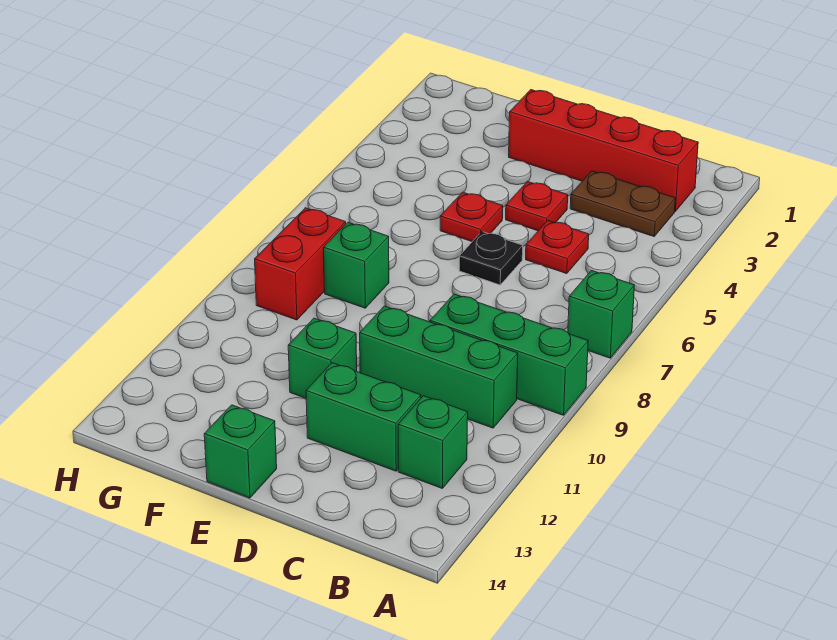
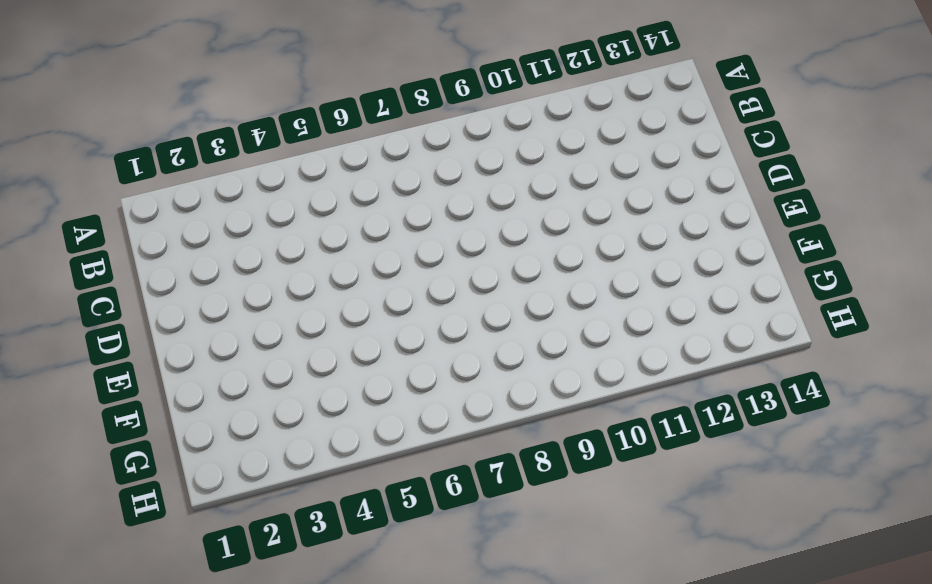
none -> green 1x1 brick [568,271,634,358]
none -> green 1x3 brick [430,294,588,415]
none -> red 1x4 brick [509,90,698,211]

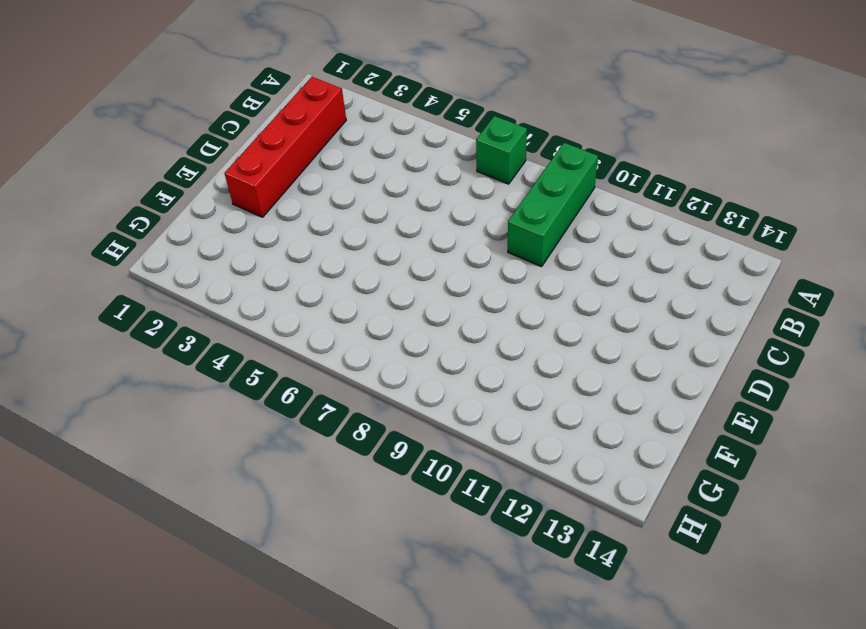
none -> brown 1x2 plate [570,171,675,236]
none -> green 1x3 brick [360,306,518,428]
none -> green 1x1 brick [398,396,468,489]

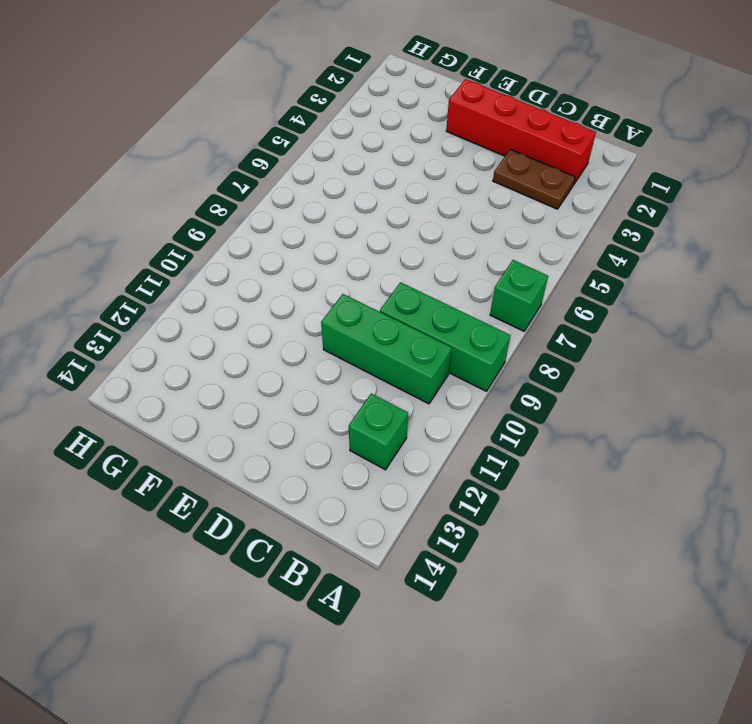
none -> red 1x1 plate [526,220,589,274]
none -> green 1x2 brick [306,363,421,471]
none -> red 1x1 plate [506,181,568,231]

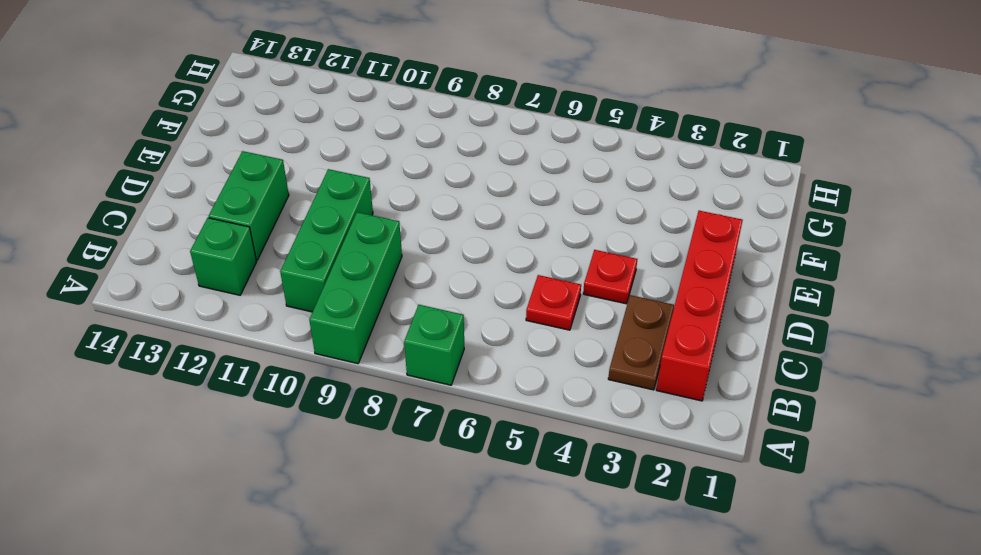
none -> black 1x1 plate [459,232,523,285]
none -> red 1x1 plate [440,192,503,242]
none -> green 1x1 brick [288,318,357,398]

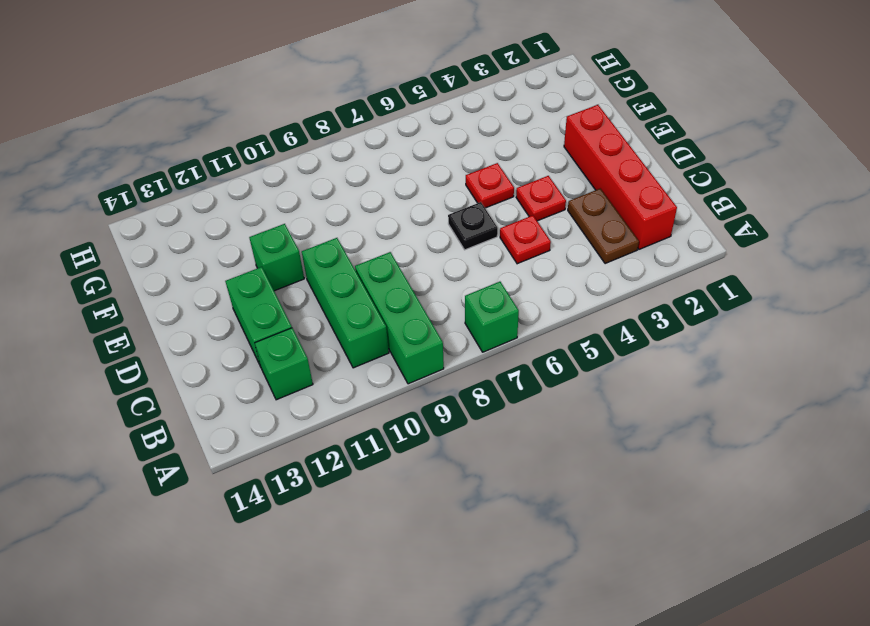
none -> green 1x1 brick [204,405,277,498]
none -> green 1x1 brick [324,223,389,308]
none -> red 1x2 brick [255,208,346,320]

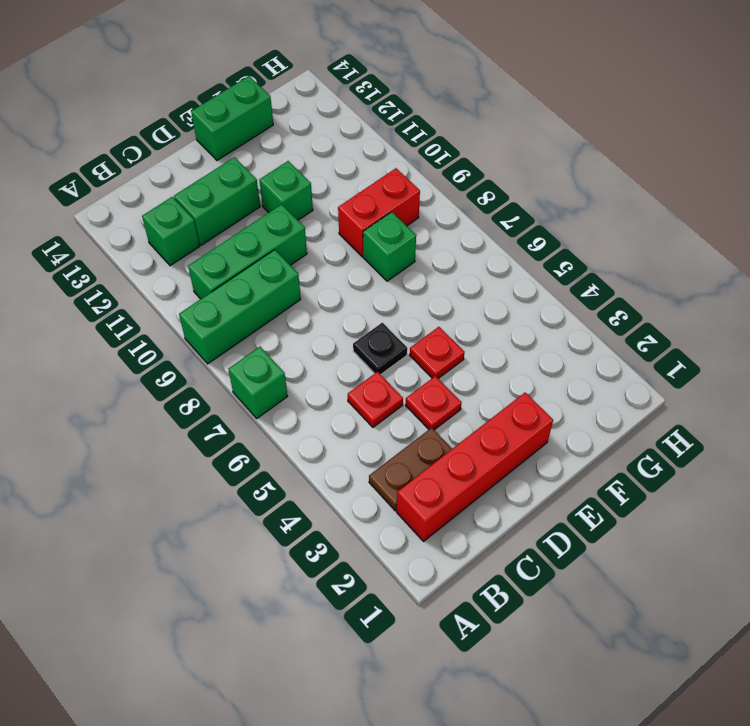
green 1x2 brick [191,76,273,160] -> green 1x1 brick [204,405,277,498]
red 1x2 brick [338,168,420,257] -> red 1x2 brick turned to [255,208,346,320]

